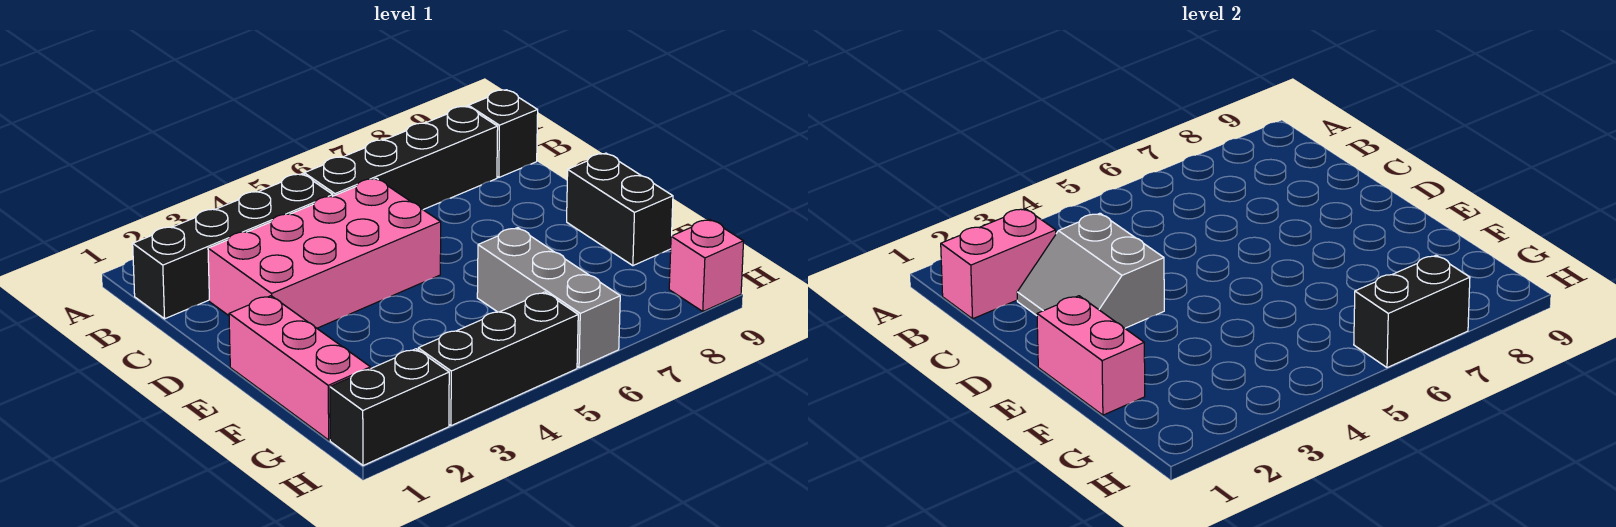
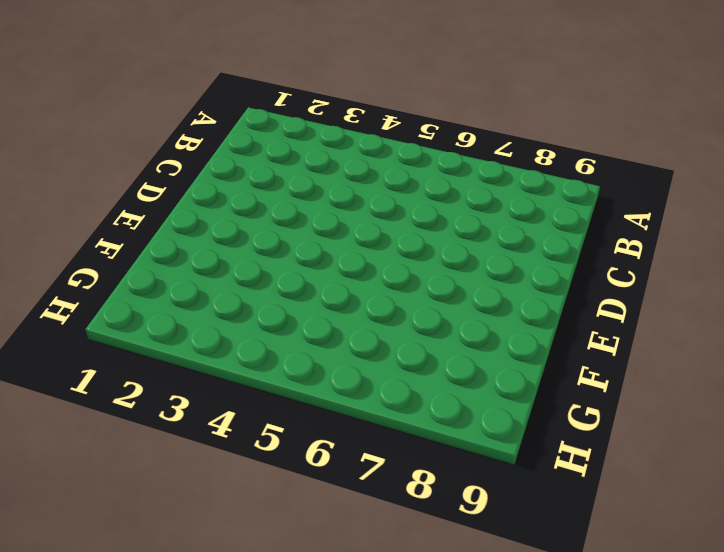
none -> black 1x4 brick [133,174,333,319]
none -> black 1x4 brick [304,106,498,210]
none -> black 1x1 brick [468,90,538,177]

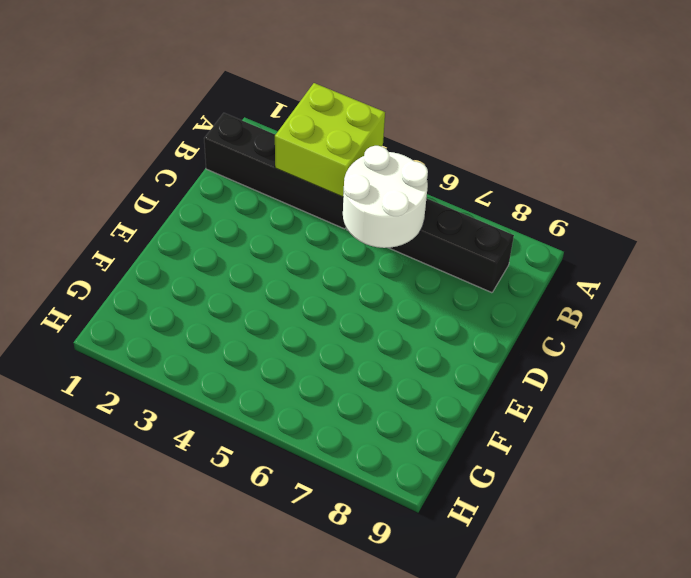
lime 2x2 brick [275,83,385,197] -> none
white 2x2 round brick [343,146,428,248] -> none
none -> black 1x1 brick [468,90,538,177]
none -> pink 2x4 brick [208,178,441,328]
none -> pink 1x3 brick [229,296,371,440]

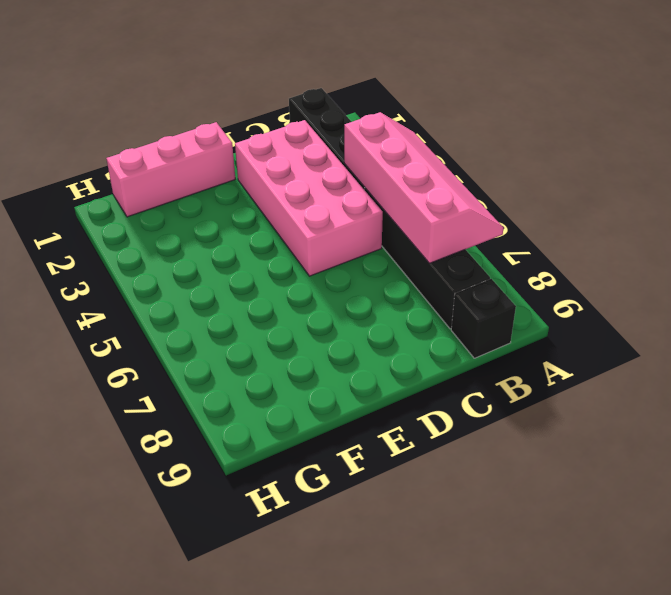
pink 2x4 slope [344,112,504,263] -> none
none -> black 1x2 brick [567,153,673,266]
none -> grey 1x3 brick [477,228,620,368]
none -> black 1x2 brick [330,349,449,466]

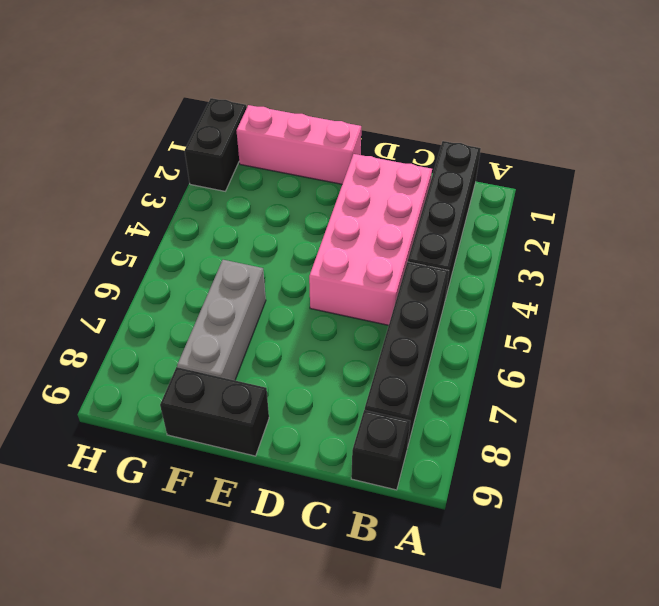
grey 1x3 brick [177,260,266,380] -> grey 1x3 brick turned to [477,228,620,368]
none -> black 1x3 brick [418,292,578,426]
none -> pink 1x1 brick [669,219,744,311]
none -> pink 1x2 brick [941,209,1056,319]

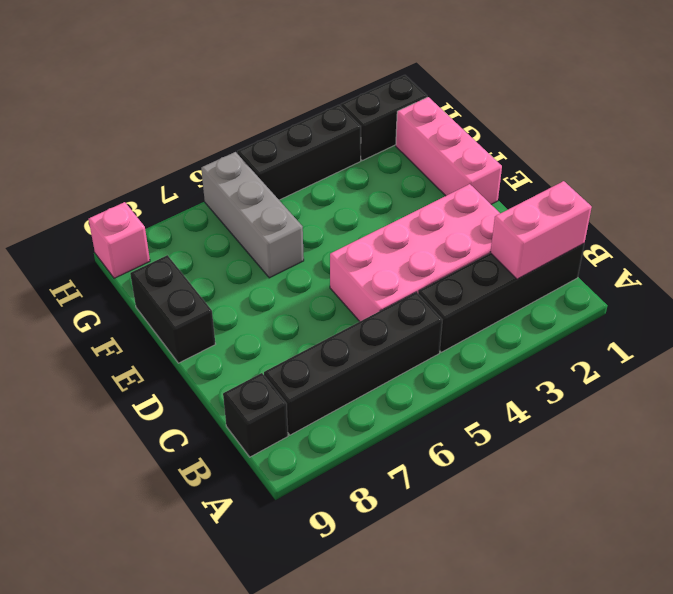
none -> grey 2x2 slope [1017,213,1164,328]
none -> pink 1x2 brick [1037,296,1145,415]
none -> black 1x2 brick [1354,255,1470,368]

